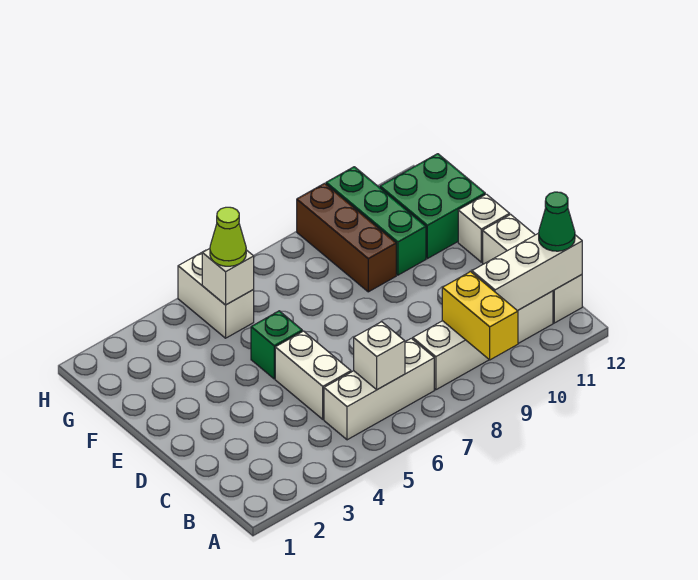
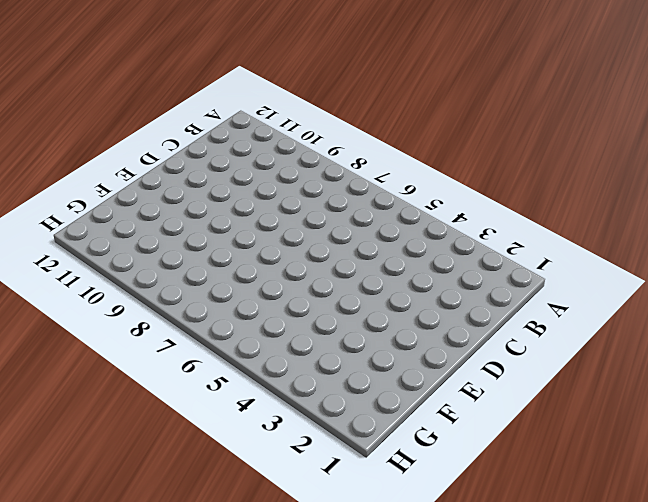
none -> white 1x3 brick [324,338,434,440]
none -> white 1x4 brick [413,291,553,390]
none -> white 1x3 brick [483,214,582,323]

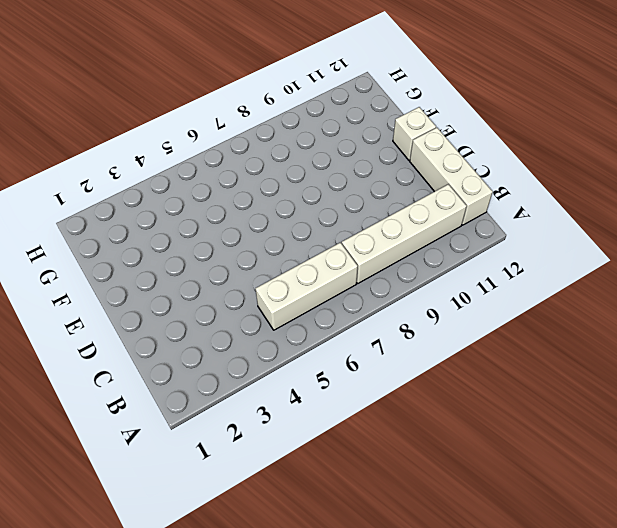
none -> white 1x2 brick [275,331,351,419]
none -> green 1x1 brick [251,311,302,379]
none -> brown 1x3 brick [297,183,396,292]

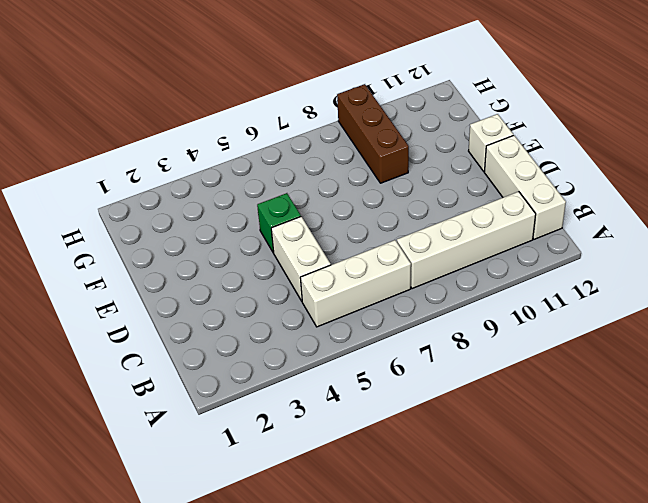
none -> green 1x3 brick [326,167,426,275]
none -> green 2x2 brick [380,154,485,259]
none -> white 1x2 brick [178,250,254,338]

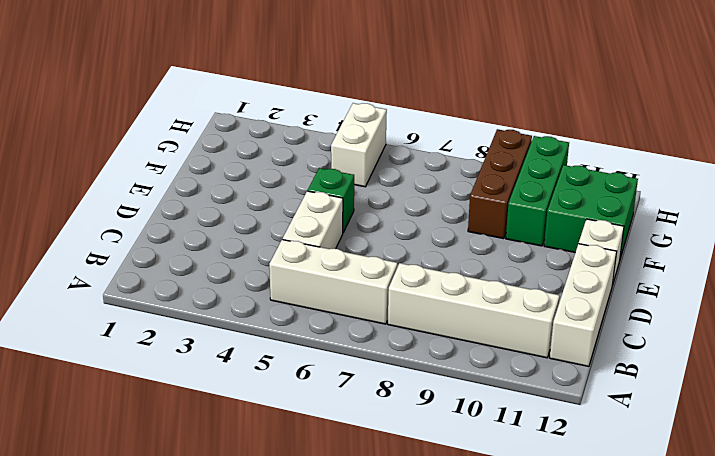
none -> yellow 1x2 brick [442,272,518,360]
none -> white 1x1 brick [354,322,405,390]
none -> white 1x3 brick [472,233,582,311]

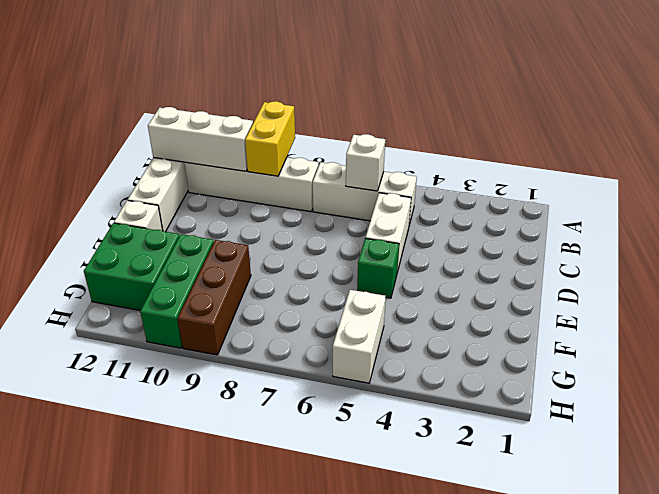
none -> white 1x1 brick [202,249,254,305]
none -> green 1x1 cone [539,192,575,251]
none -> lime 1x1 cone [210,207,246,266]

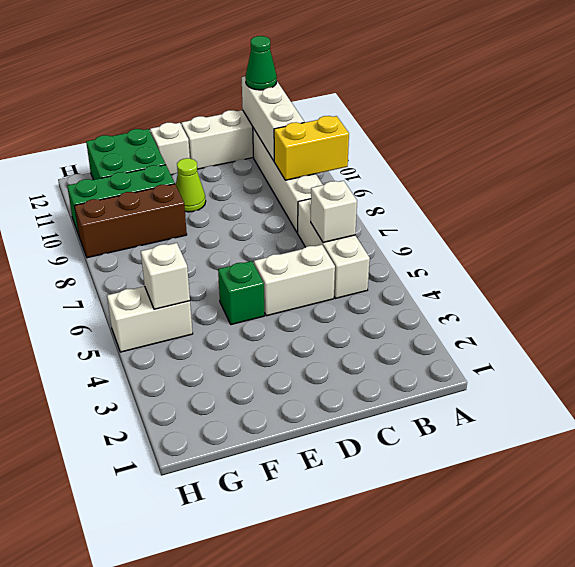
lime 1x1 cone [176,158,206,212] -> lime 1x1 cone moved to [210,207,246,266]

